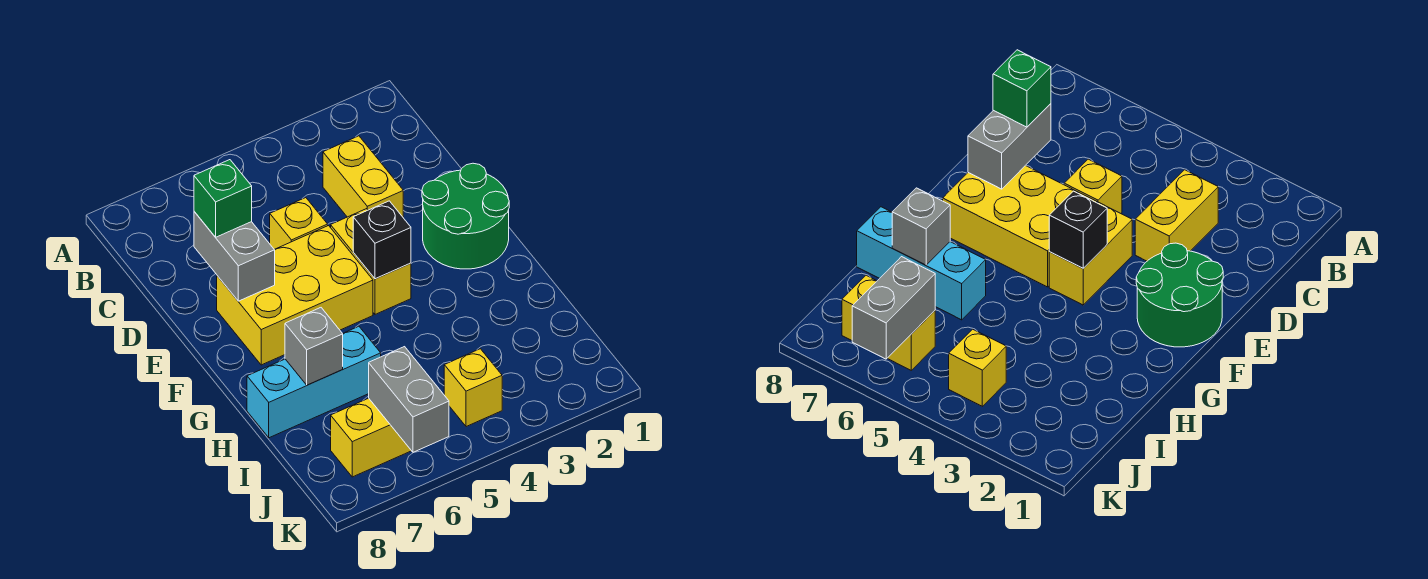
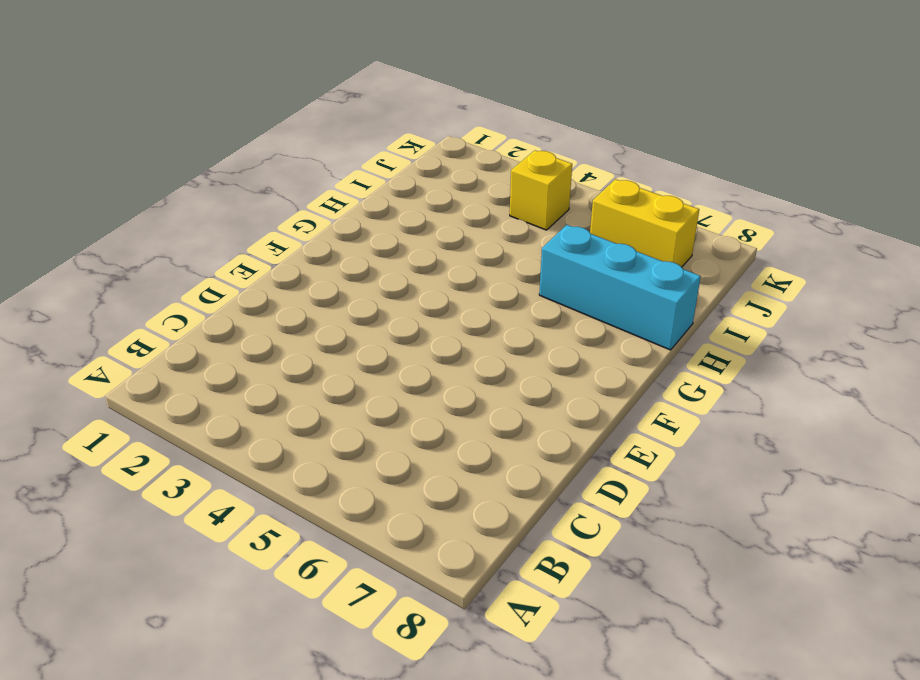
none -> yellow 1x2 brick [323,136,403,217]
none -> yellow 1x1 brick [270,198,328,249]
none -> green 2x2 round brick [422,163,509,269]

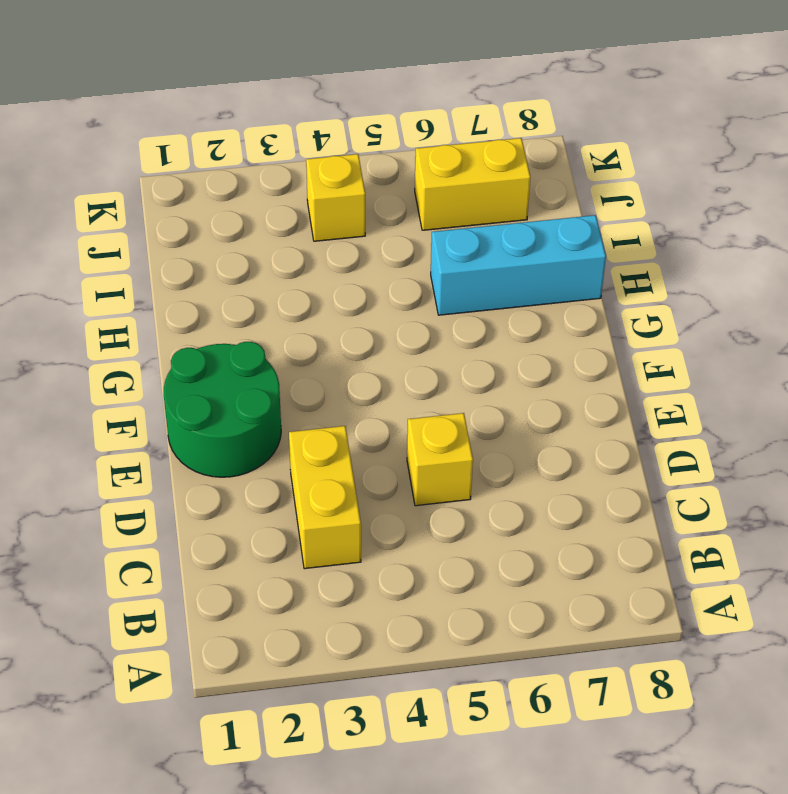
none -> yellow 1x2 brick [331,209,411,314]
none -> yellow 2x3 brick [217,226,373,365]
none -> grey 1x2 brick [194,212,275,301]

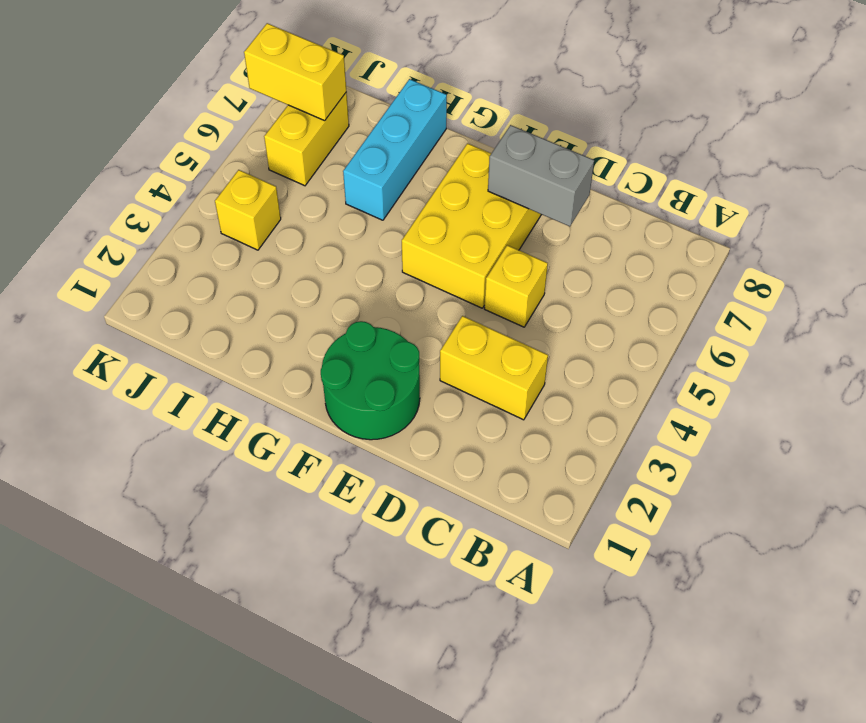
yellow 1x2 brick [244,23,346,121] -> yellow 1x2 brick moved to [331,209,411,314]
none -> black 1x1 brick [353,201,411,279]
none -> grey 1x1 brick [285,308,343,385]
none -> grey 1x2 brick [369,347,449,452]

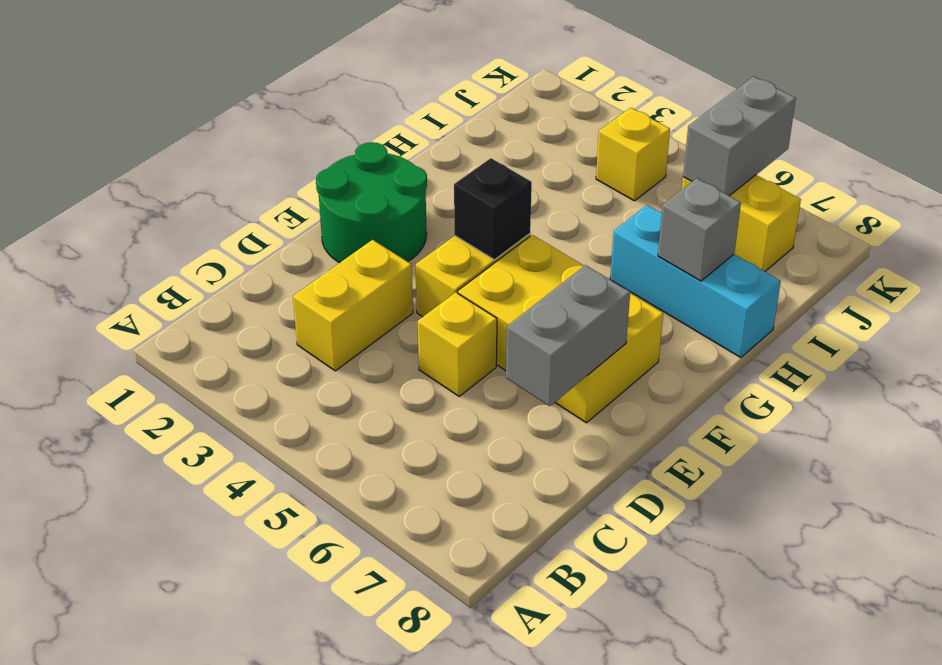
none -> green 1x1 brick [194,160,252,237]

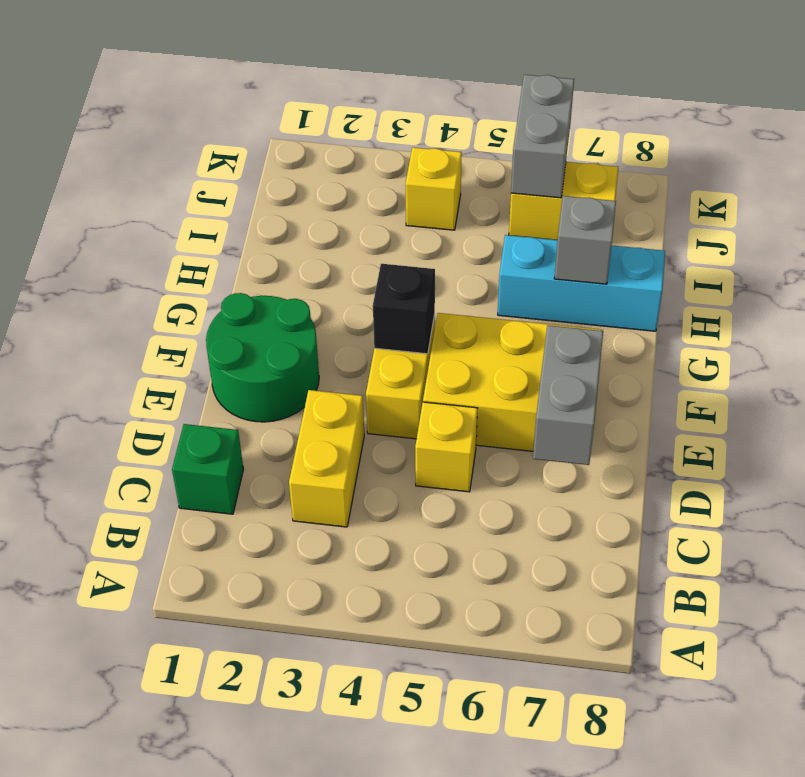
green 1x1 brick [172,424,243,514] -> green 1x1 brick moved to [194,160,252,237]

